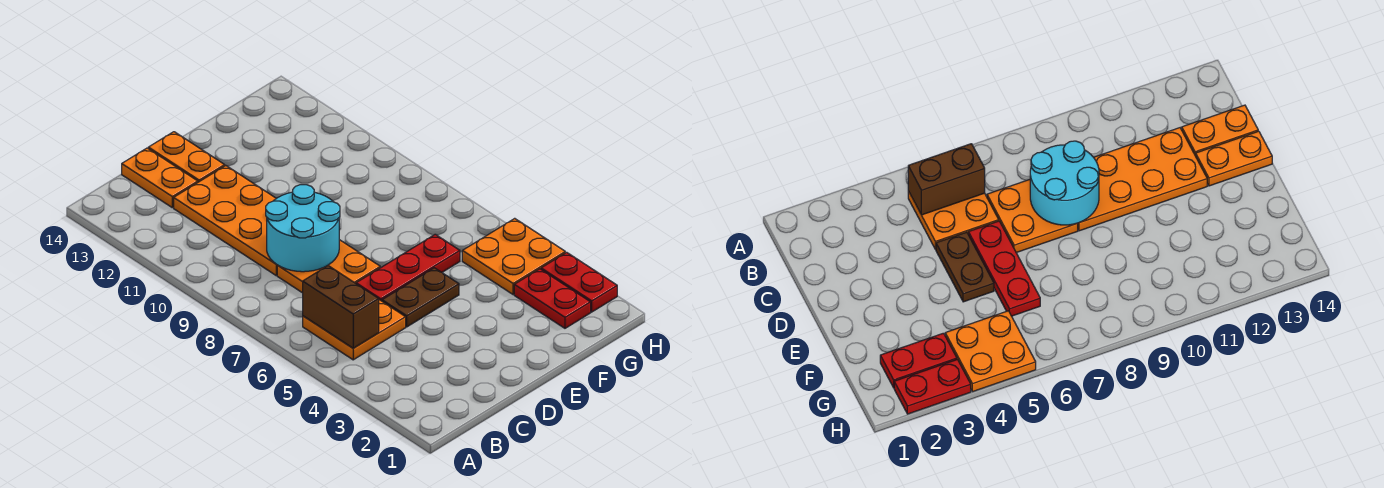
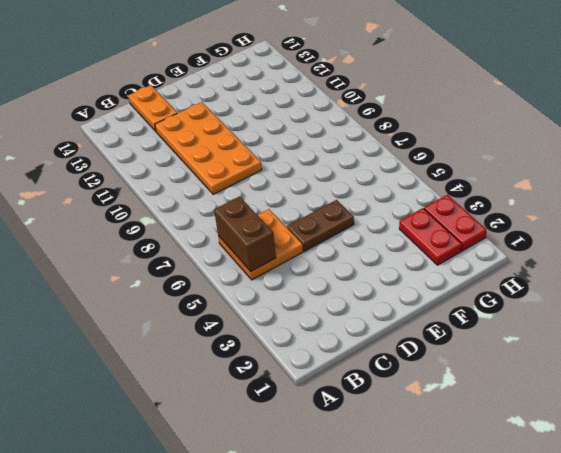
none -> orange 2x2 plate [277,240,380,293]
none -> red 1x3 plate [356,234,460,301]
none -> orange 1x2 plate [148,132,225,182]

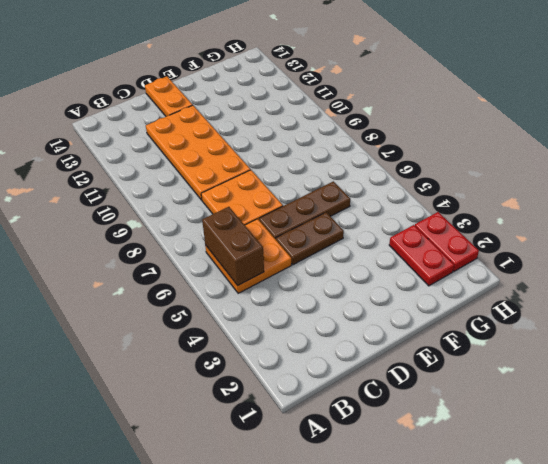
brown 1x3 plate [259,181,350,239] -> red 1x3 plate [356,234,460,301]
none -> orange 1x2 plate [122,148,198,208]
none -> orange 2x2 plate [462,218,565,295]
none -> cyan 2x2 round brick [266,185,340,272]

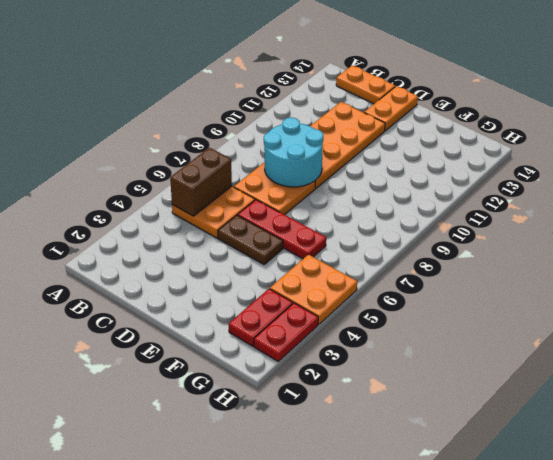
orange 1x2 plate [336,65,395,104] -> orange 1x2 plate turned to [122,148,198,208]

